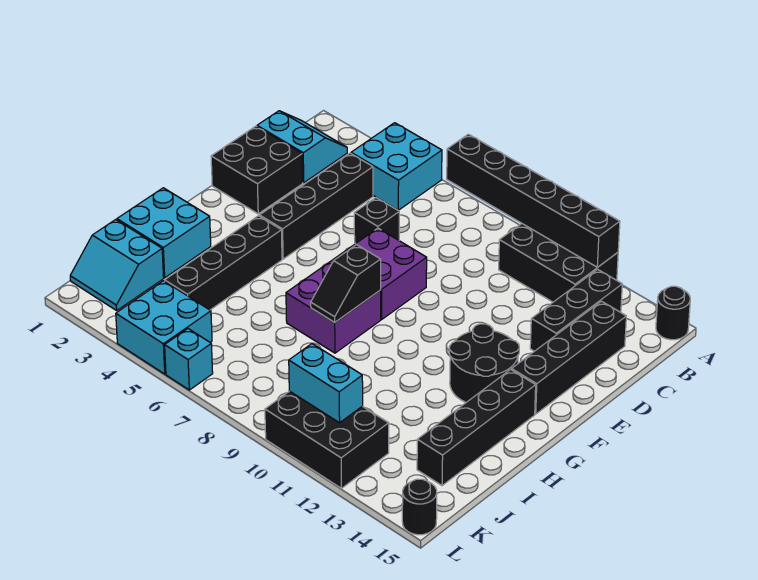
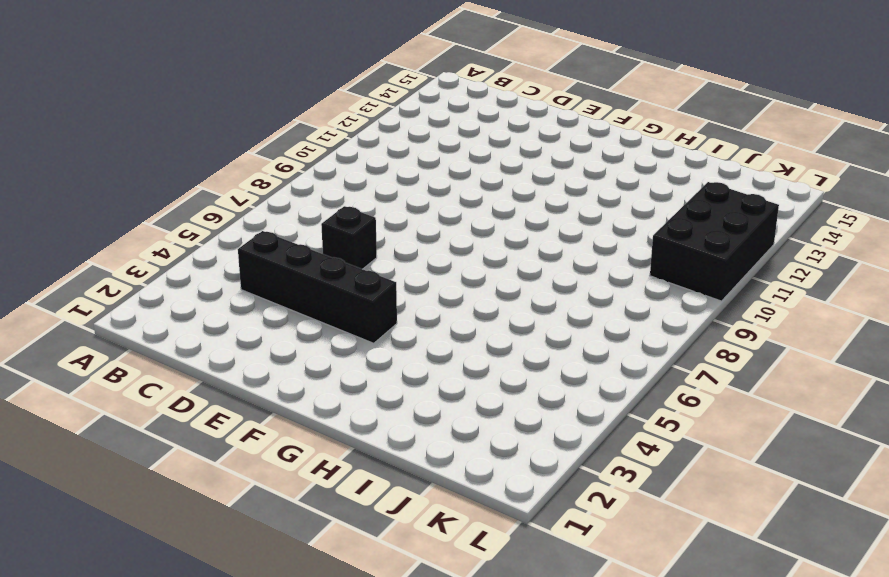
none -> cyan 2x2 brick [351,123,442,210]
none -> black 2x3 brick [499,224,618,302]
none -> black 1x1 round brick [656,286,690,340]

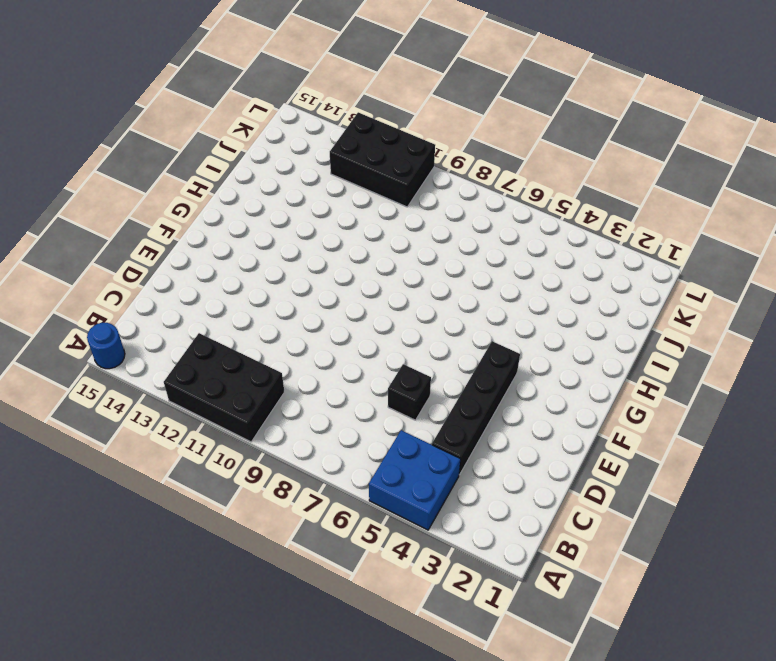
blue 2x2 brick [369,430,461,530] -> cyan 2x2 brick [351,123,442,210]
blue 1x1 round brick [87,323,125,369] -> black 1x1 round brick [656,286,690,340]
none -> cyan 2x2 slope [257,111,347,183]
none -> black 1x3 brick [530,269,622,351]
none -> black 1x4 brick [512,301,626,414]

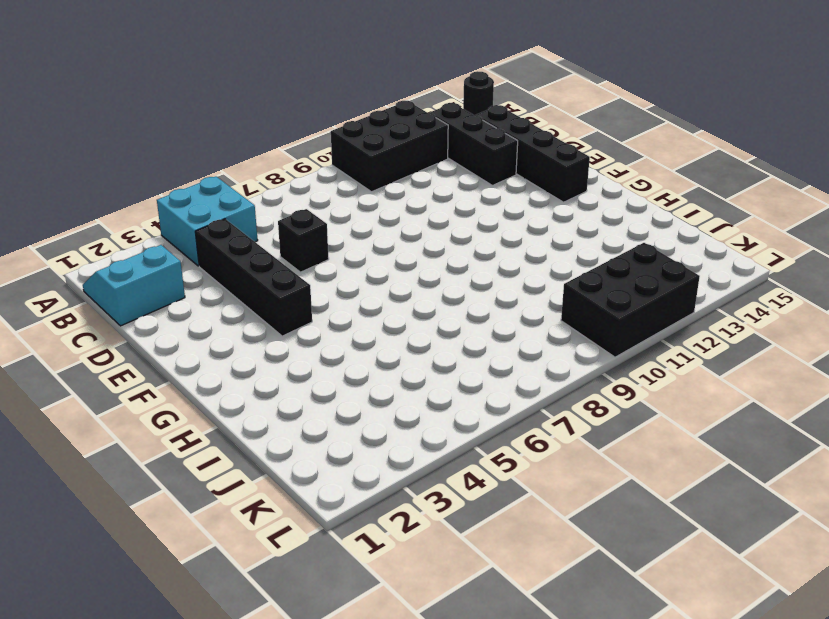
none -> black 2x2 brick [211,126,303,214]
none -> purple 2x2 brick [333,228,427,319]
none -> black 2x2 round brick [449,324,519,402]

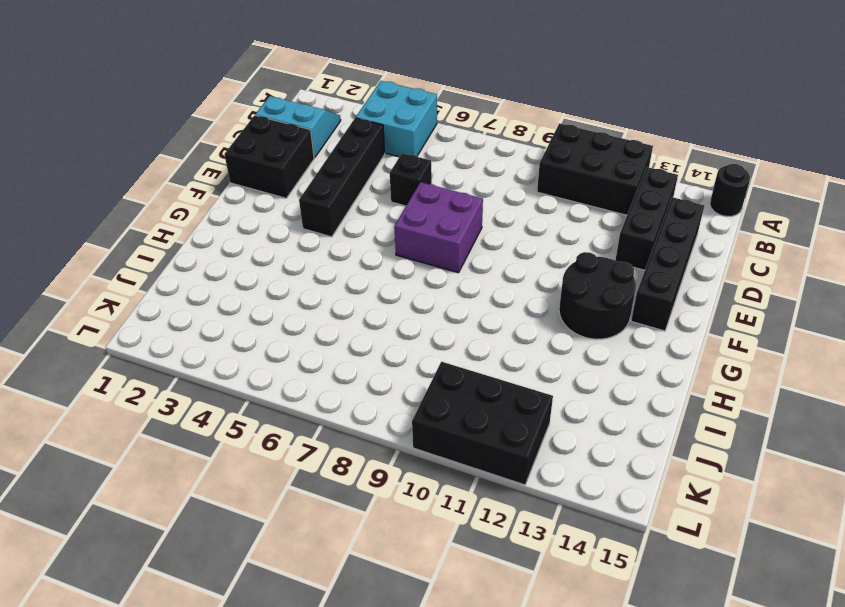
none -> black 1x4 brick [165,216,282,310]
none -> purple 2x2 brick [286,261,381,353]
none -> black 1x4 brick [417,370,536,486]

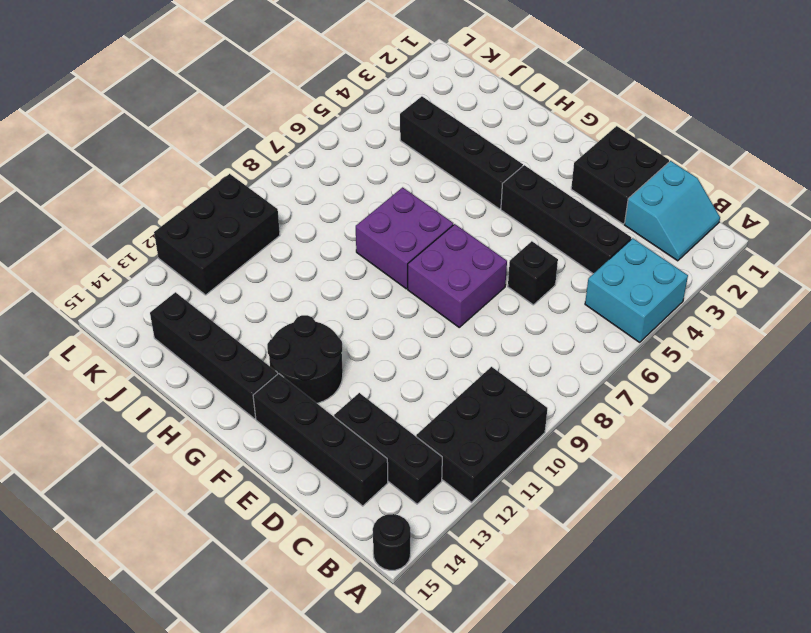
none -> cyan 2x2 brick [117,188,211,278]
none -> cyan 2x2 slope [70,220,164,310]
none -> cyan 2x2 brick [116,281,212,374]

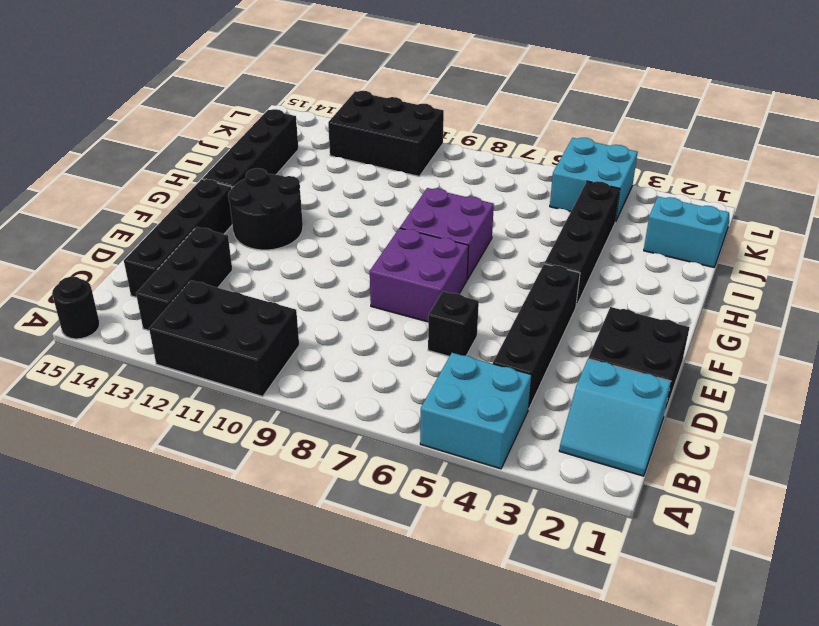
none -> cyan 2x2 brick [117,188,211,278]
none -> cyan 1x1 brick [165,329,213,390]
none -> black 1x1 round brick [402,479,437,535]

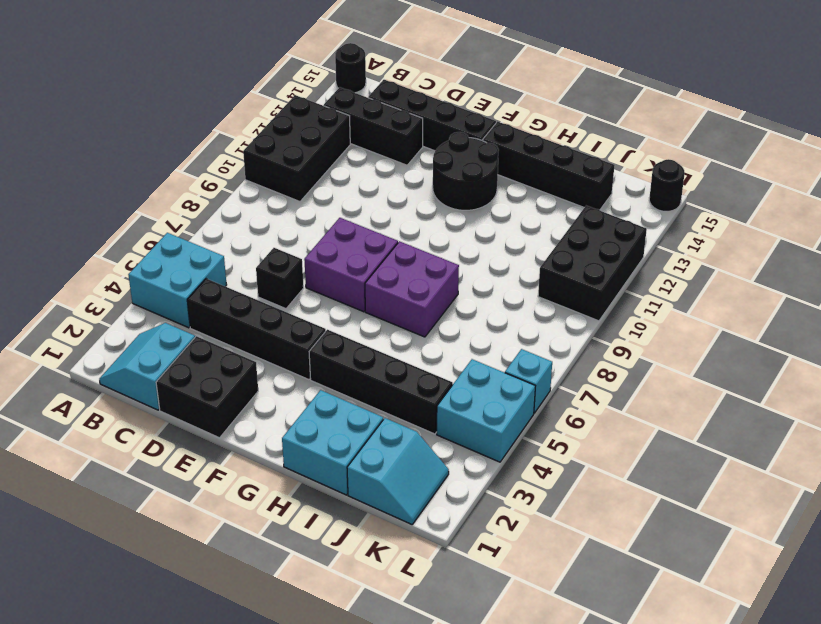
none -> black 1x6 brick [447,134,620,267]
none -> black 1x2 slope [311,245,381,322]
none -> cyan 1x2 brick [289,344,363,423]

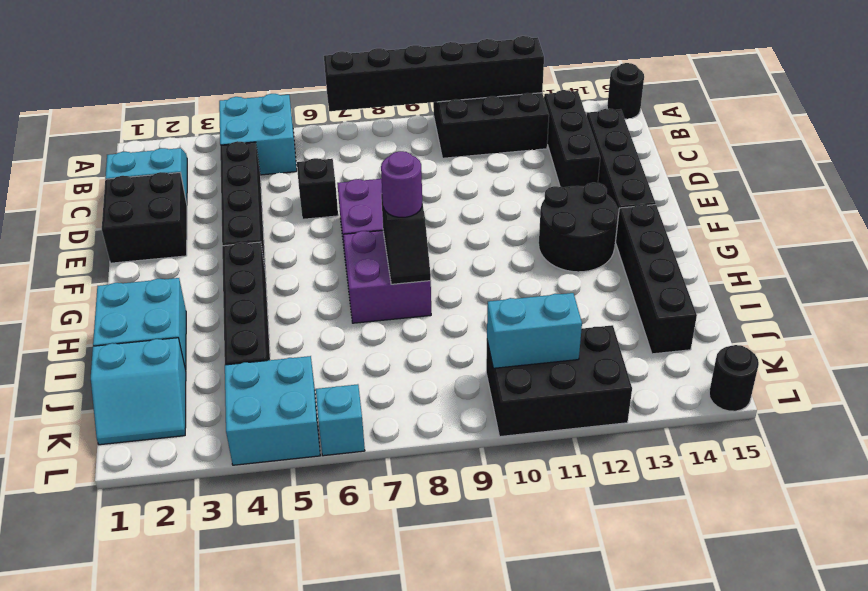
purple 1x1 round brick [381,151,422,217] -> none

